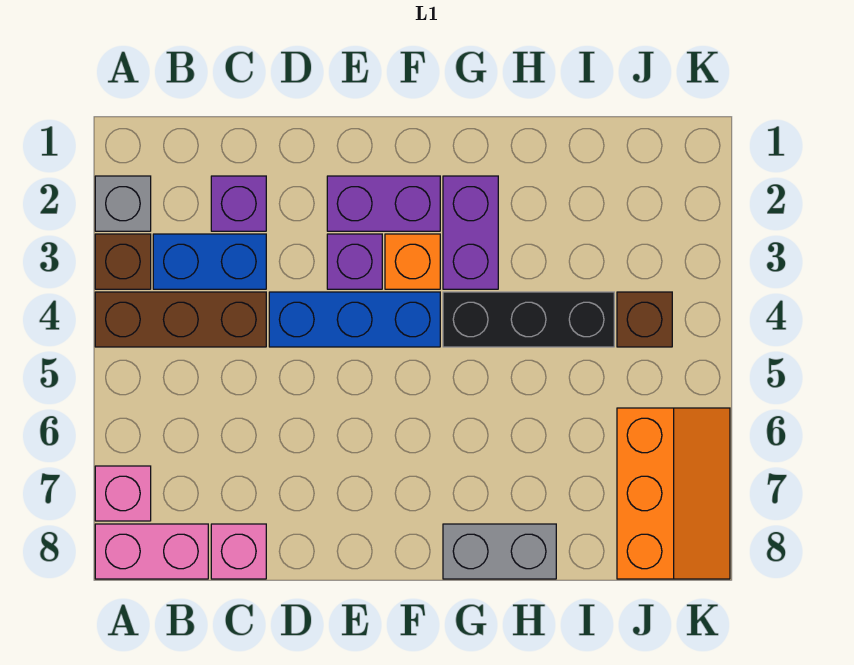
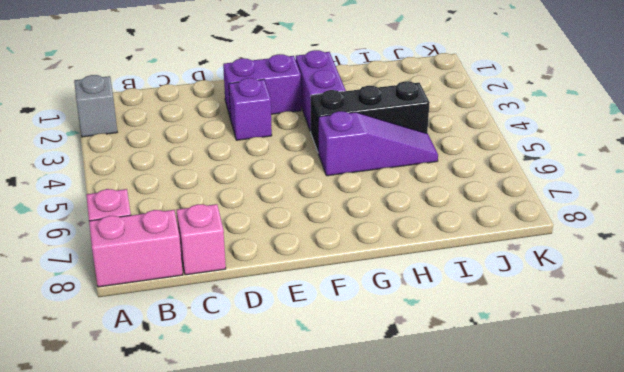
purple 1x3 slope [318,111,438,176] -> none
none -> brown 1x1 brick [95,234,151,289]
none -> brown 1x3 brick [95,292,266,347]
none -> blue 1x2 brick [153,234,266,289]

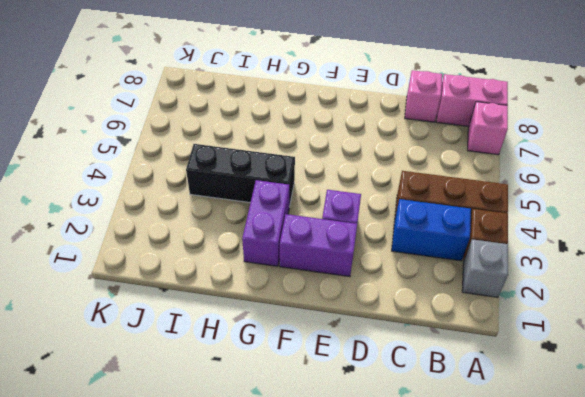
none -> purple 1x1 brick [211,176,266,231]
none -> blue 1x3 brick [269,292,440,347]
none -> orange 1x1 brick [385,234,440,289]

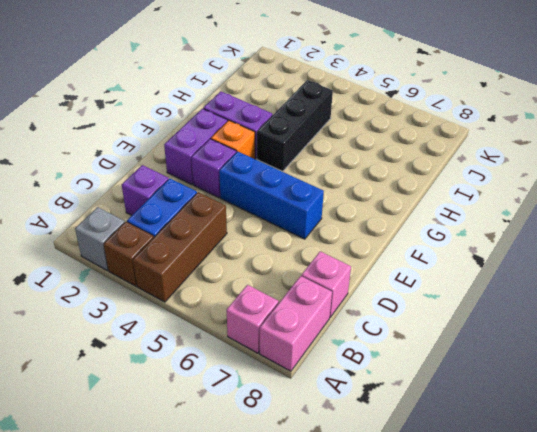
blue 1x3 brick [219,152,324,239] -> blue 1x3 brick turned to [269,292,440,347]
none -> grey 1x2 brick [443,524,556,579]
none -> brown 1x1 brick [617,292,672,347]
none -> orange 2x3 slope [617,408,730,579]

